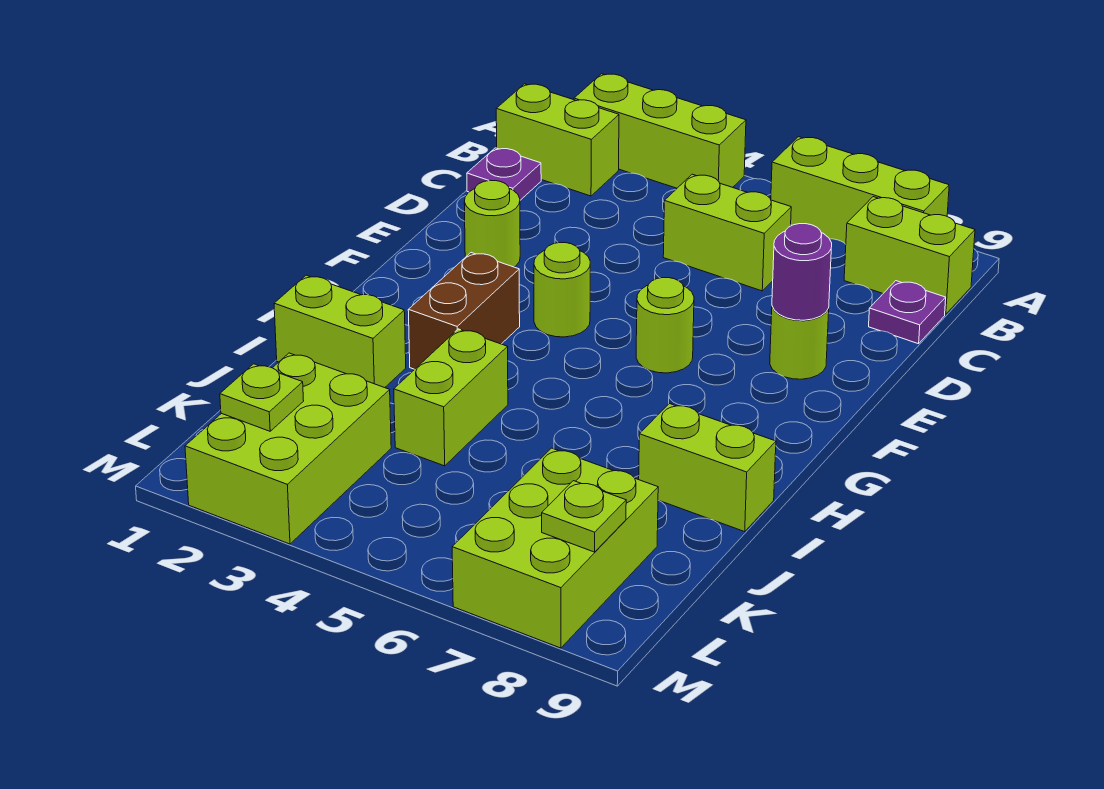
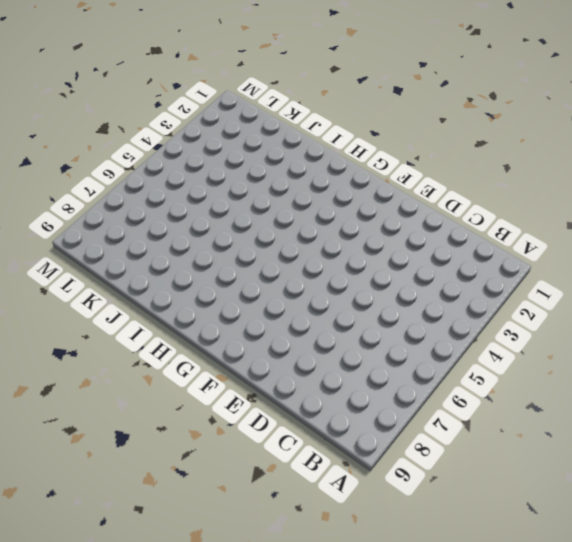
none -> lime 1x3 brick [574,74,746,188]
none -> lime 1x3 brick [771,137,949,244]
none -> lime 1x2 brick [496,84,619,196]

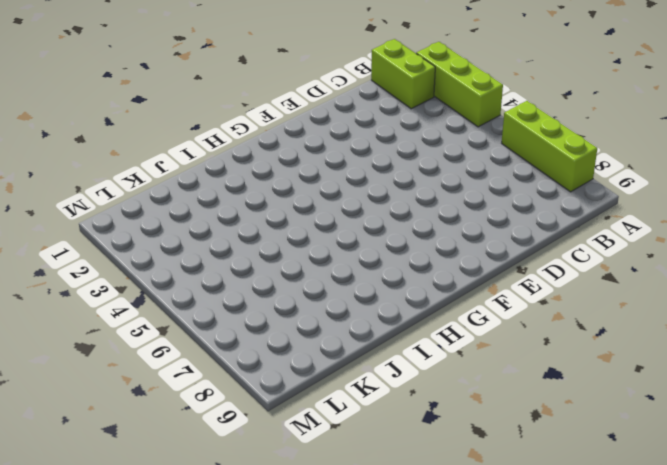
none -> lime 1x2 brick [844,197,975,314]
none -> purple 1x1 plate [467,148,541,200]
none -> lime 1x2 brick [663,174,791,291]

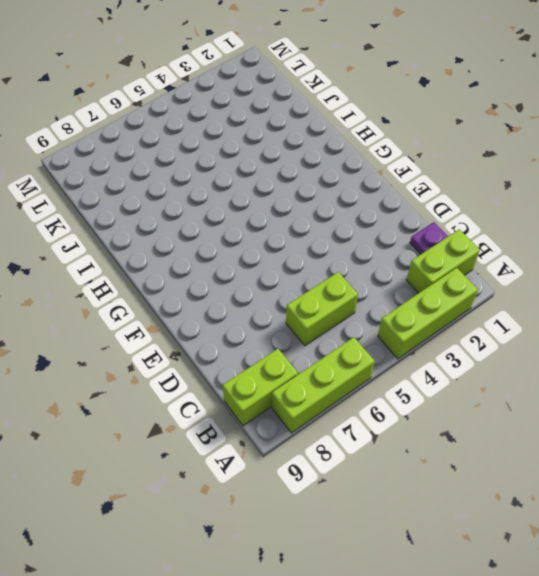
none -> purple 1x1 plate [869,281,946,344]
none -> lime 1x1 round brick [464,180,520,267]
none -> lime 1x1 round brick [770,307,829,379]

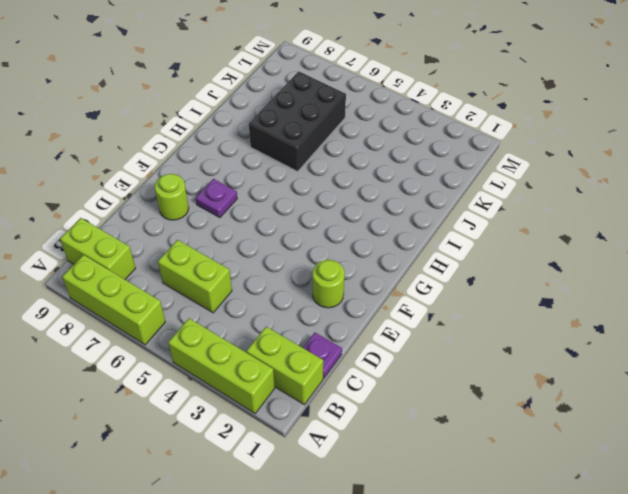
purple 1x1 plate [196,179,237,218] -> purple 1x1 plate moved to [869,281,946,344]
black 2x3 brick [249,71,346,171] -> lime 2x3 brick [452,448,658,648]
none -> lime 1x1 round brick [534,243,590,337]
none -> lime 1x1 round brick [636,278,694,373]
none -> brown 1x2 brick [408,253,520,369]

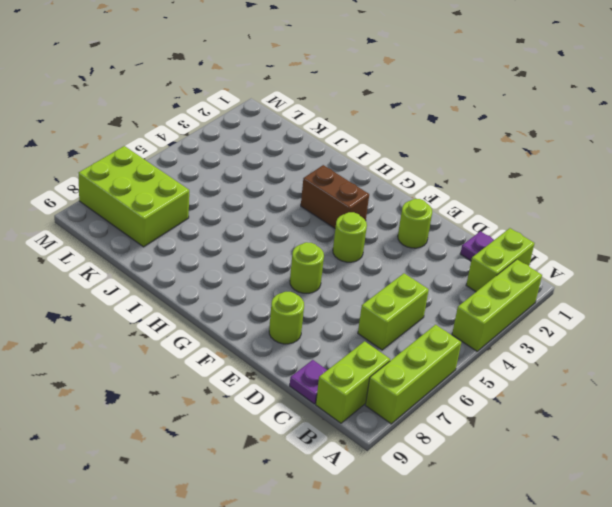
none -> lime 1x2 brick [274,275,406,388]
none -> lime 1x2 brick [394,329,508,466]
none -> lime 1x2 brick [639,404,776,532]

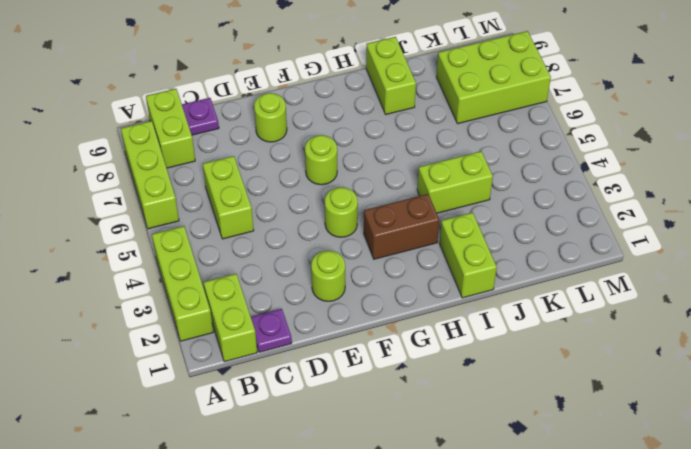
none -> lime 2x3 brick [185,353,391,544]
none -> purple 1x1 round brick [772,224,832,320]
none -> lime 1x1 plate [220,364,304,431]

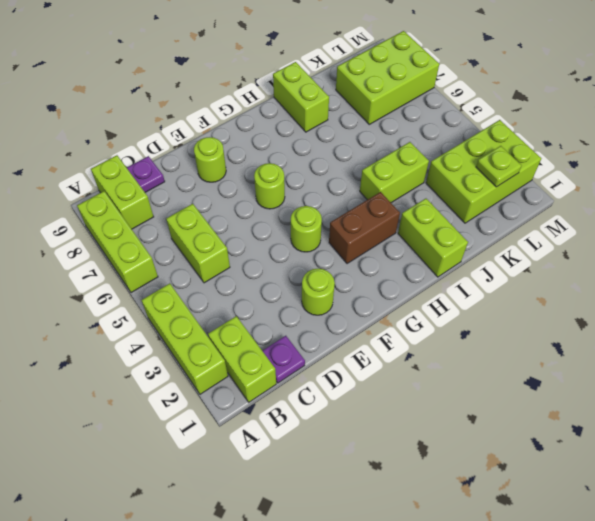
none -> purple 1x1 round brick [772,224,832,320]
none -> lime 1x1 plate [542,481,626,552]

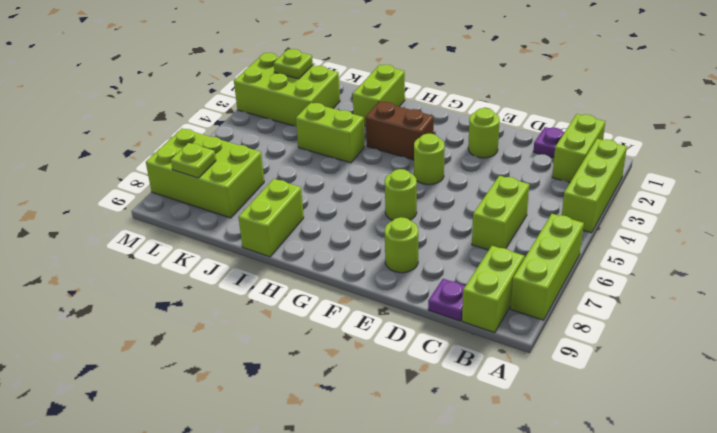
none -> purple 1x1 round brick [772,224,832,320]

